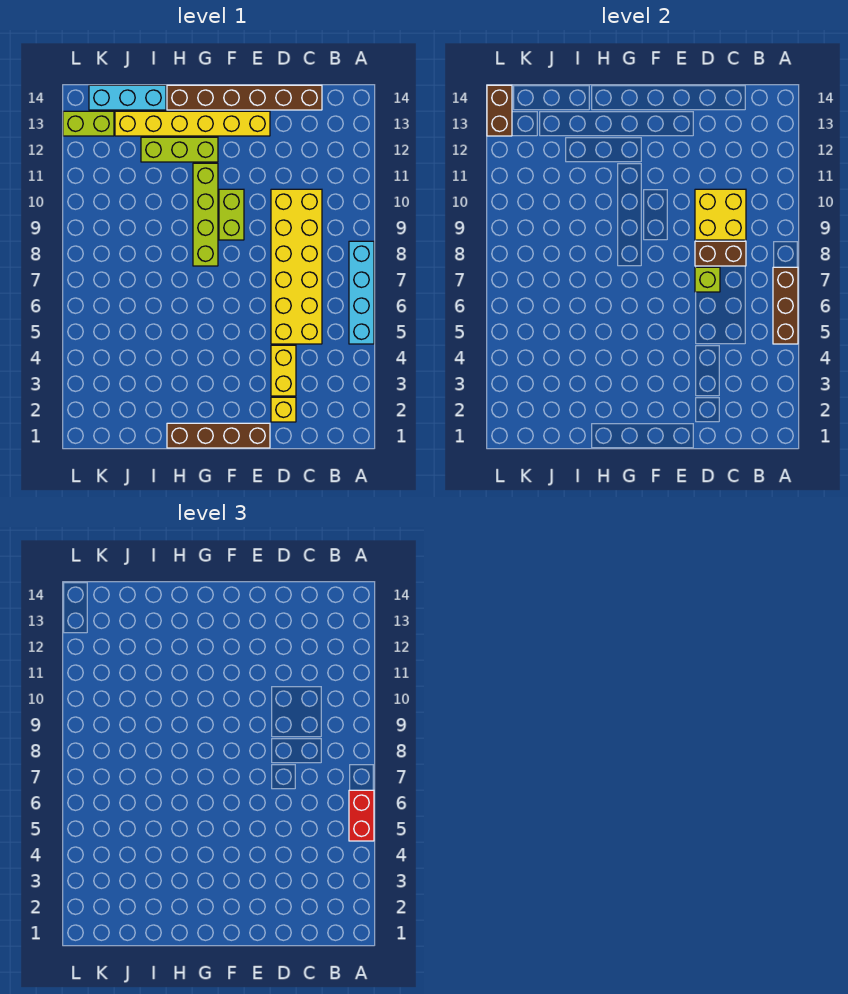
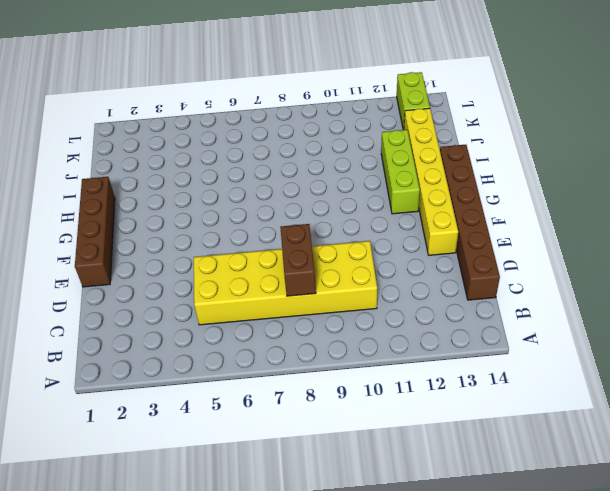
none -> cyan 1x4 brick [349,241,374,344]
none -> yellow 1x1 brick [271,397,296,422]
none -> yellow 1x2 brick [271,345,296,396]

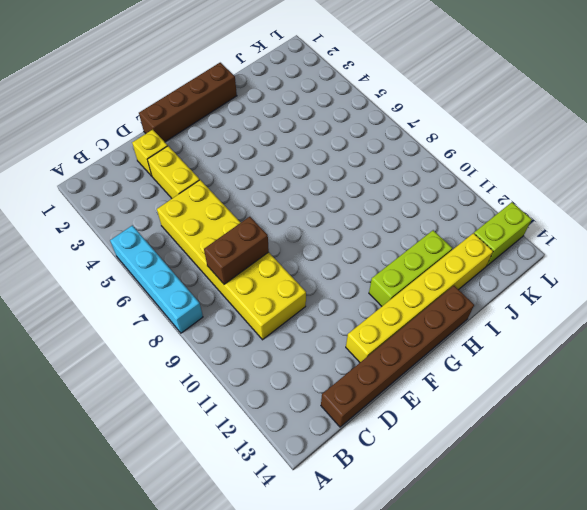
none -> lime 1x2 brick [219,189,244,240]
none -> lime 1x4 brick [193,163,218,266]
none -> cyan 1x3 brick [89,85,166,110]

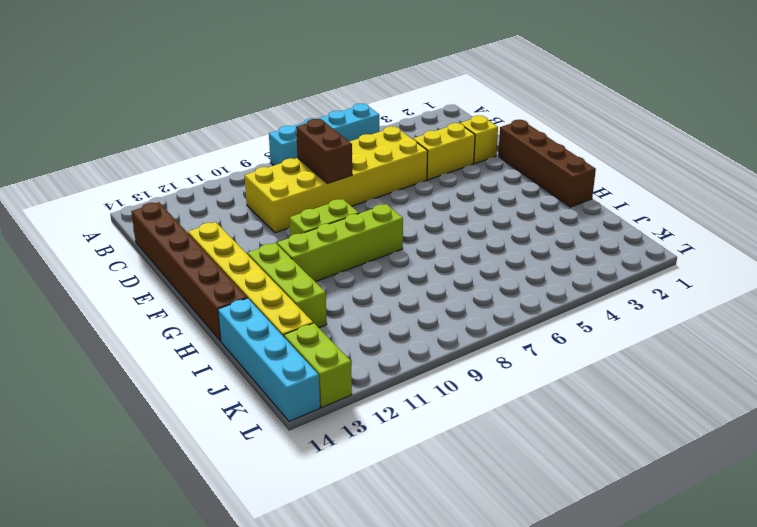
cyan 1x4 brick [218,298,320,421] -> cyan 1x3 brick [89,85,166,110]
none -> brown 1x3 brick [773,267,798,344]
none -> yellow 2x2 brick [695,189,746,240]
none -> lime 1x1 brick [695,267,720,292]

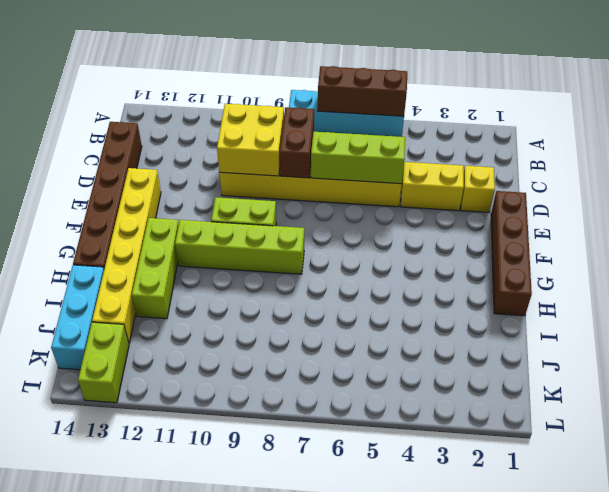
lime 1x3 brick [311,132,405,184] -> lime 1x1 brick [695,267,720,292]
none -> brown 1x2 brick [487,85,512,136]
none -> red 1x2 brick [349,790,374,841]

